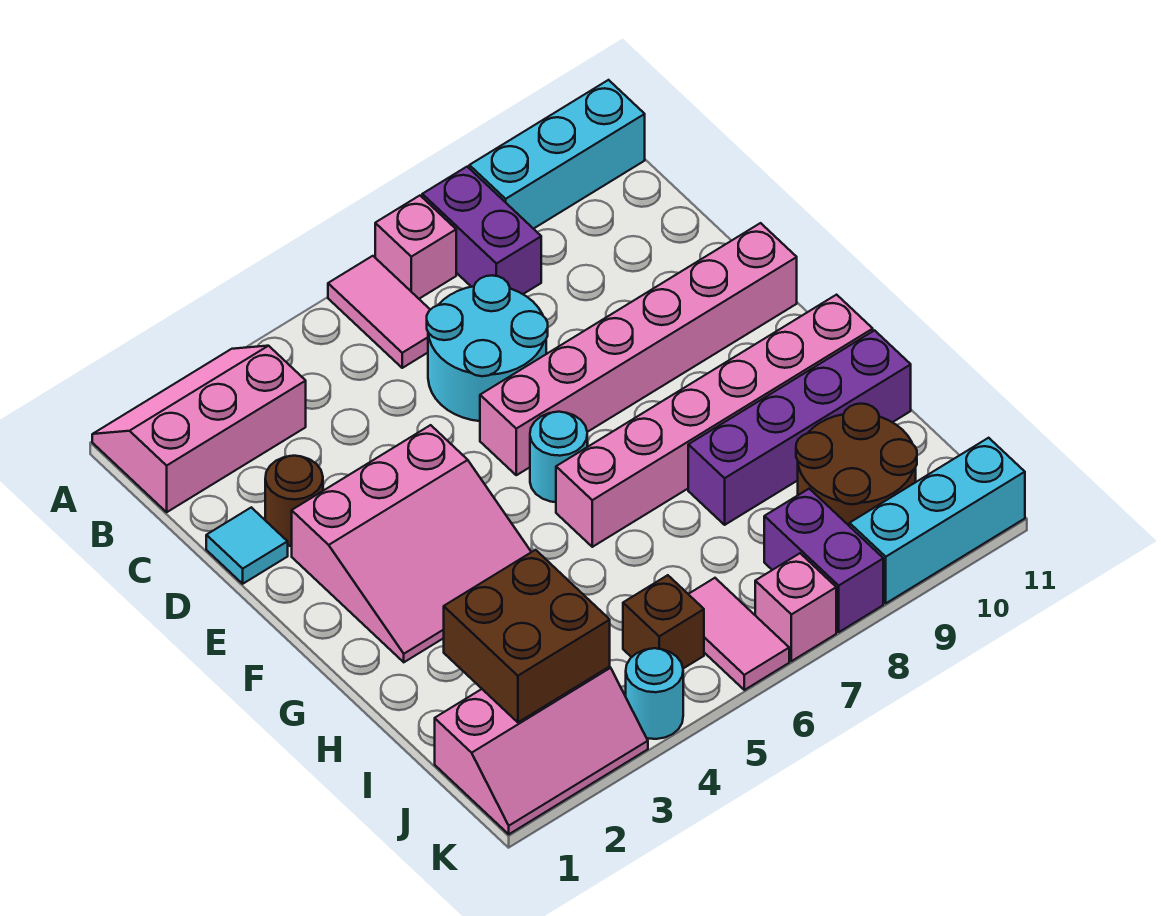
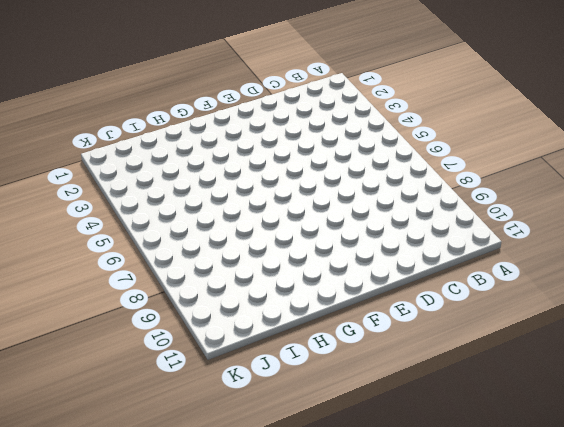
none -> pink 2x3 slope [92,346,306,512]
none -> pink 1x2 tile [328,256,430,368]
none -> pink 1x1 brick [375,196,456,299]

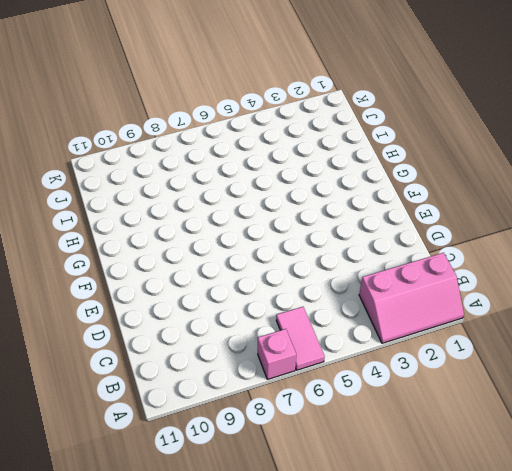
none -> purple 1x2 brick [422,167,541,294]
none -> cyan 1x3 brick [469,80,645,229]
none -> cyan 2x2 round brick [427,276,548,421]

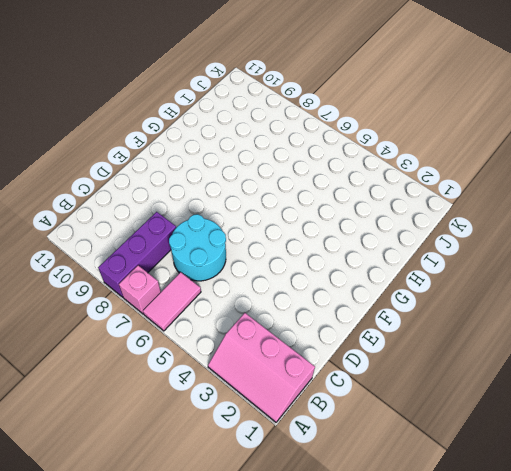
purple 1x3 brick [98,212,176,297] -> purple 1x2 brick [422,167,541,294]
none -> cyan 1x3 brick [469,80,645,229]
none -> cyan 1x1 tile [206,507,288,584]
none -> brown 1x1 round brick [265,456,323,546]

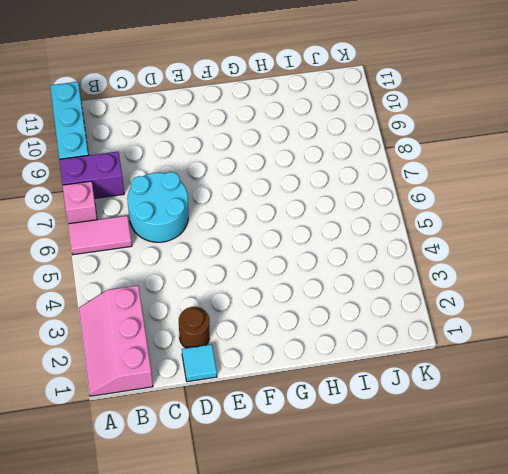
none -> pink 3x3 slope [292,425,531,662]
none -> pink 1x6 brick [480,223,797,475]
none -> cyan 1x1 round brick [530,412,587,502]

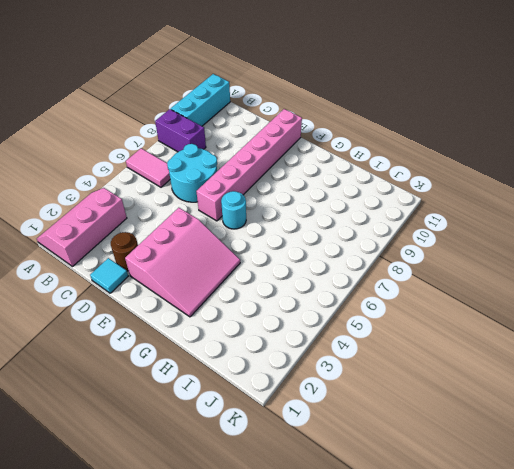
none -> pink 1x1 brick [375,196,456,299]
none -> pink 1x6 brick [556,295,873,547]
none -> purple 1x4 brick [688,330,911,525]

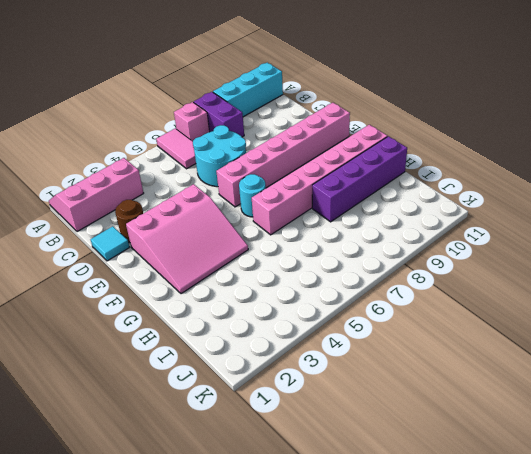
none -> brown 2x2 round brick [796,404,917,526]
none -> pink 2x3 slope [435,667,648,834]
none -> brown 1x1 brick [623,575,704,668]

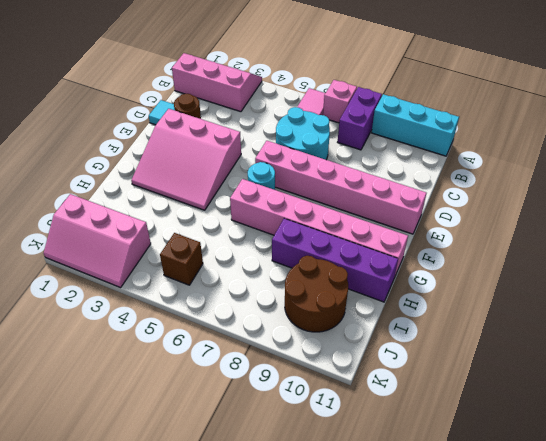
none -> pink 1x2 tile [689,578,789,690]
none -> purple 1x2 brick [764,489,883,632]
none -> cyan 1x1 round brick [626,648,683,739]

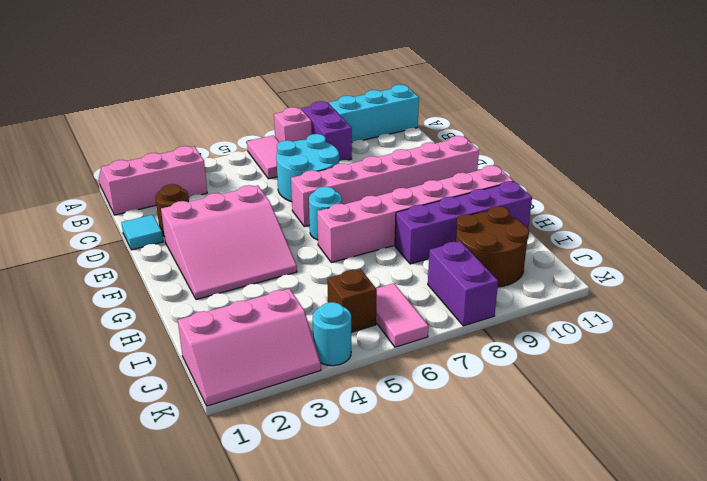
none -> pink 1x1 brick [755,553,836,661]
none -> cyan 1x3 brick [850,438,1025,603]
none -> brown 2x2 brick [444,550,610,722]

